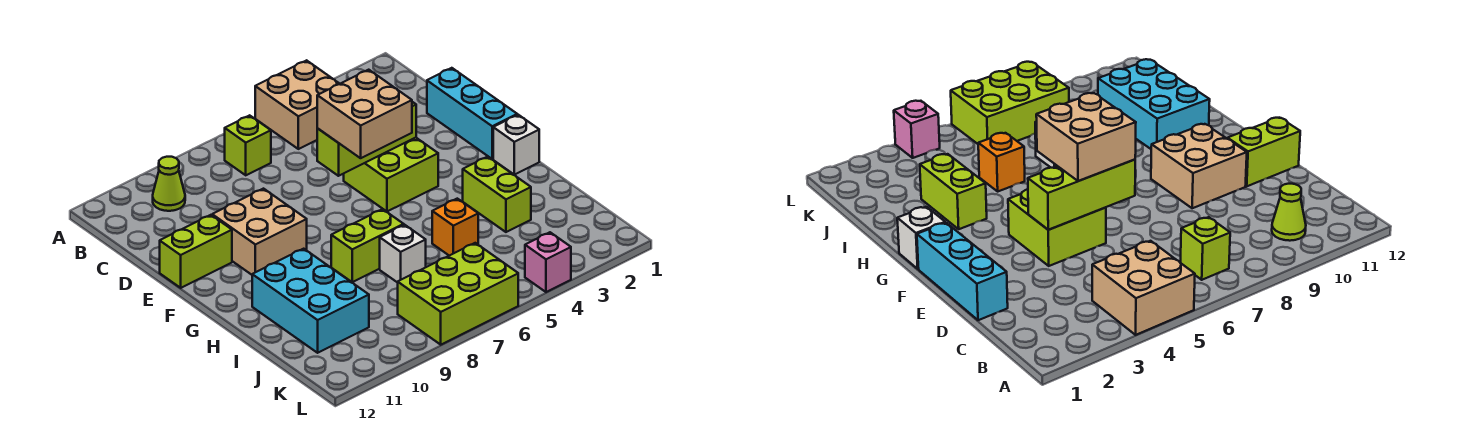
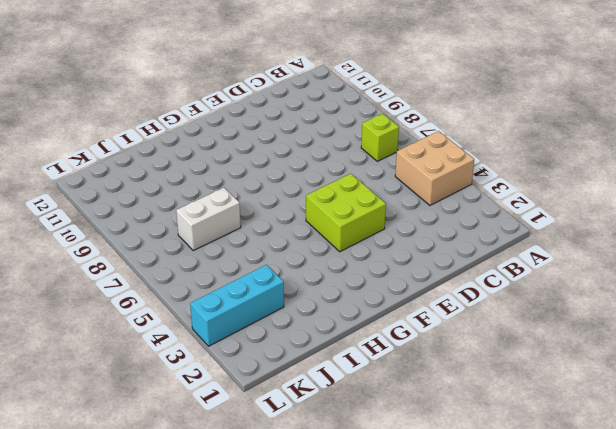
white 1x2 brick [176,188,241,251] -> white 1x1 brick [380,225,426,283]
cyan 1x3 brick [190,265,284,346] -> cyan 1x3 brick moved to [427,68,517,159]
none -> lime 1x1 cone [153,157,185,211]
none -> tan 2x2 brick [212,189,307,275]
none -> lime 1x2 brick [160,215,232,288]

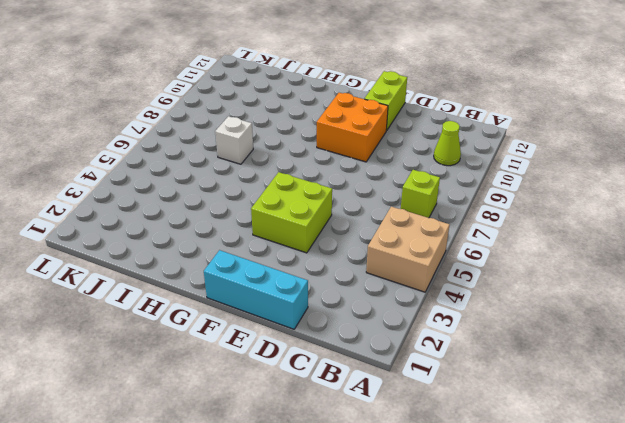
orange 2x2 brick [317,93,388,162] -> tan 2x2 brick [212,189,307,275]
none -> white 1x1 brick [493,115,539,175]
none -> lime 1x2 brick [463,157,531,232]
none -> lime 1x2 brick [331,209,404,282]

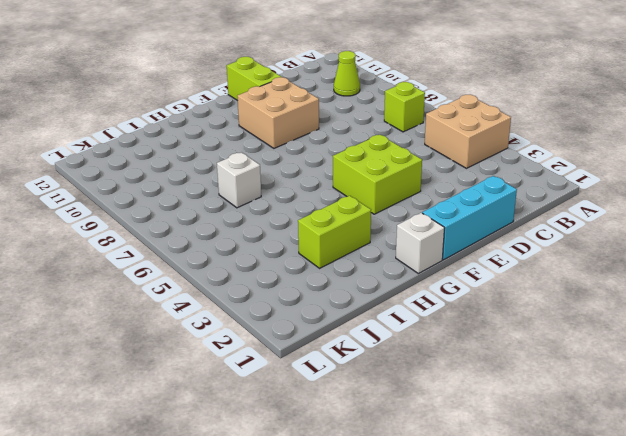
none -> lime 1x2 brick [331,209,404,282]
none -> cyan 2x3 brick [252,249,369,353]
none -> orange 1x1 brick [432,199,478,256]

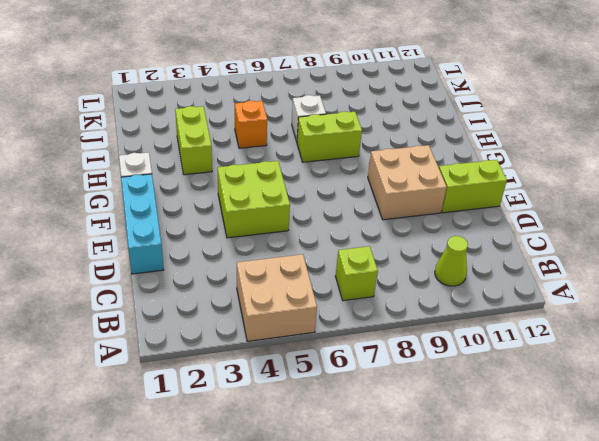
none -> cyan 2x3 brick [252,249,369,353]
none -> lime 2x3 brick [398,243,518,345]
none -> pink 1x1 brick [525,232,571,292]

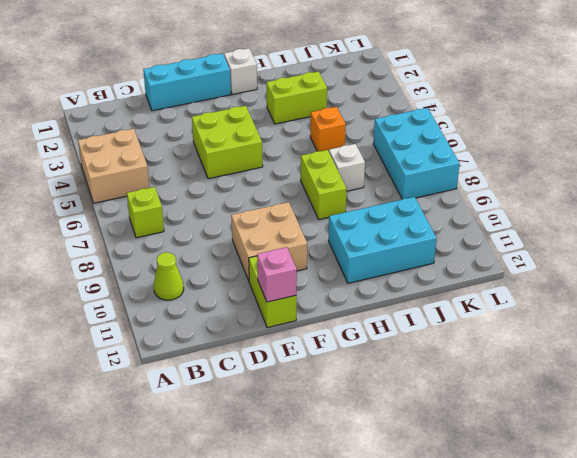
pink 1x1 brick [257,247,297,302] -> pink 1x1 brick moved to [525,232,571,292]
cyan 2x3 brick [374,108,460,199] -> lime 2x3 brick [398,243,518,345]
none -> lime 1x3 brick [317,102,416,176]
none -> tan 2x2 brick [317,70,412,158]

